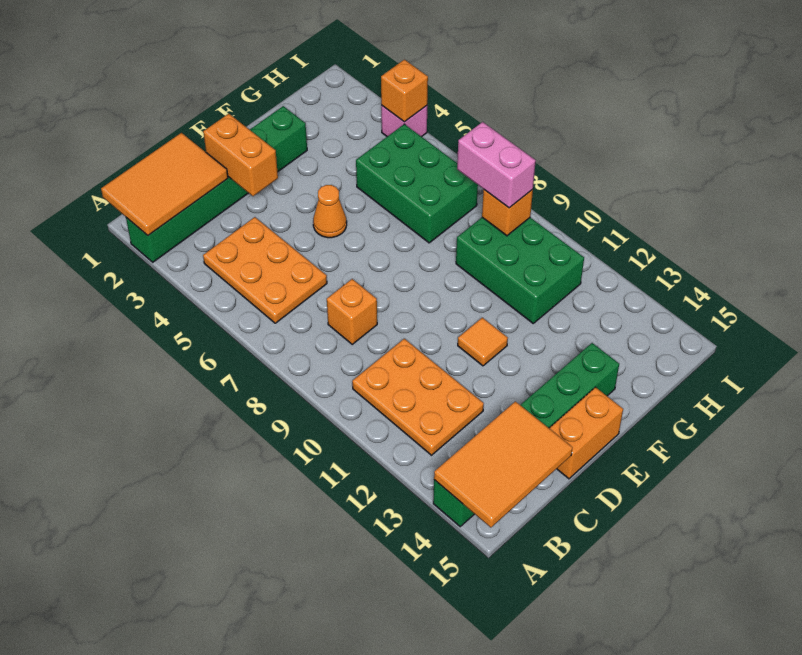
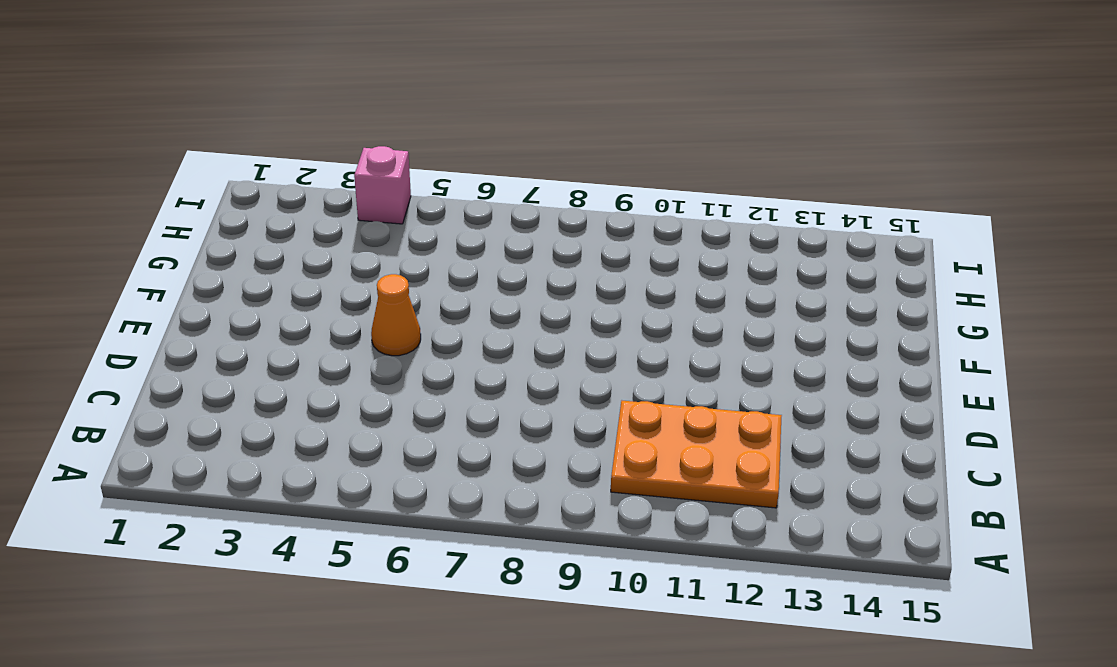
none -> green 1x6 brick [126,106,307,262]
none -> green 1x6 brick [433,343,619,527]
none -> orange 2x3 plate [203,217,327,323]

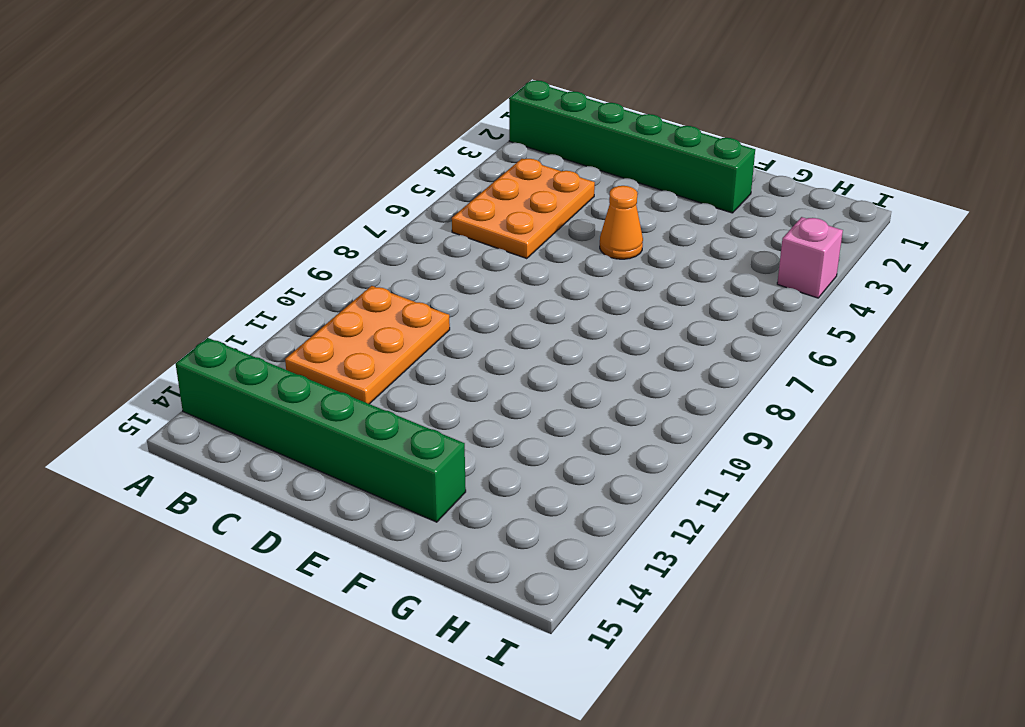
none -> orange 1x1 brick [327,279,377,344]
none -> orange 1x2 brick [549,387,623,479]
none -> orange 1x1 tile [458,318,508,366]

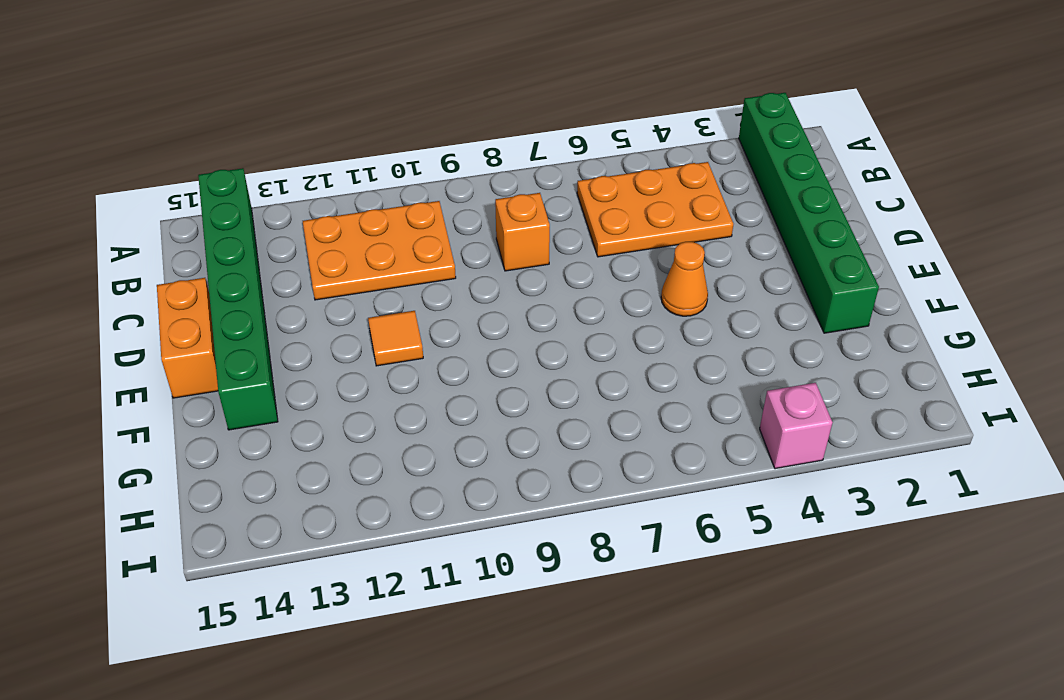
none -> green 2x3 brick [356,124,478,243]
none -> green 2x3 brick [456,218,584,323]
none -> orange 2x3 tile [101,133,228,235]

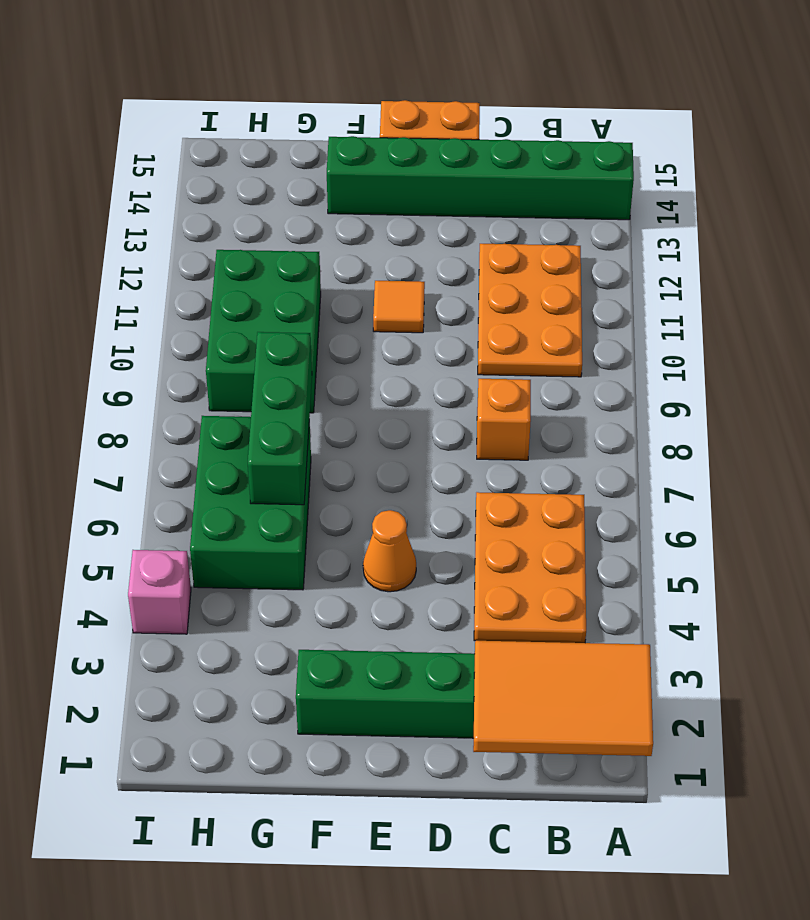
green 1x3 brick [248,332,312,505] -> none
none -> orange 2x3 tile [434,401,572,528]
none -> orange 1x2 brick [203,114,278,196]
none -> orange 1x1 brick [482,189,533,236]

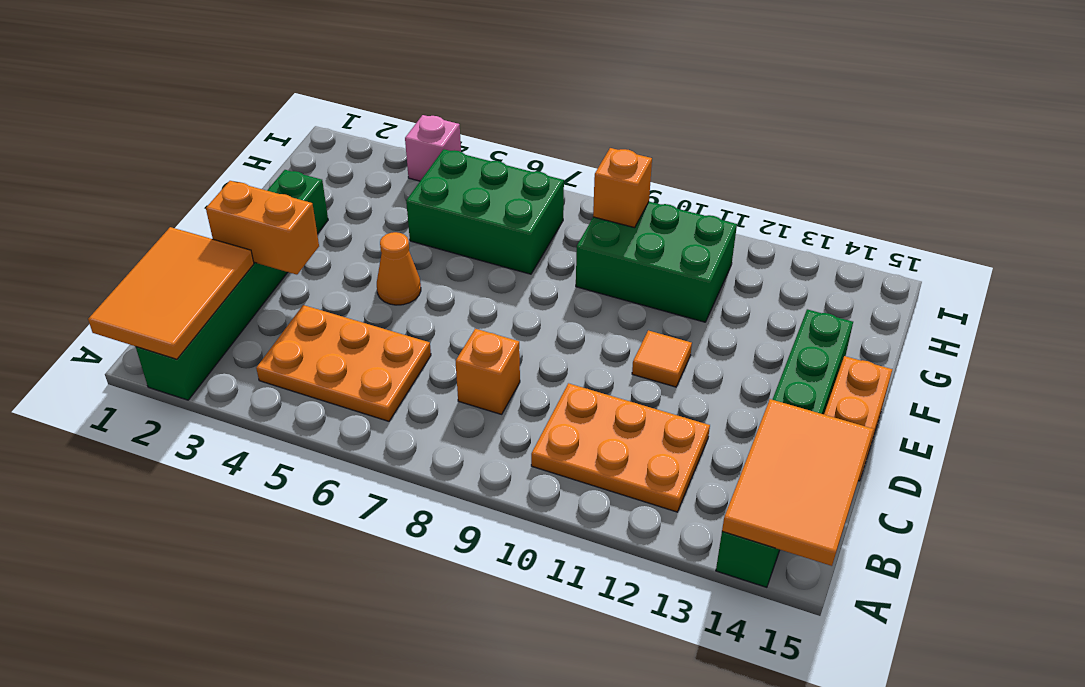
none -> orange 1x1 brick [381,60,428,122]
none -> pink 1x2 brick [457,122,536,208]

